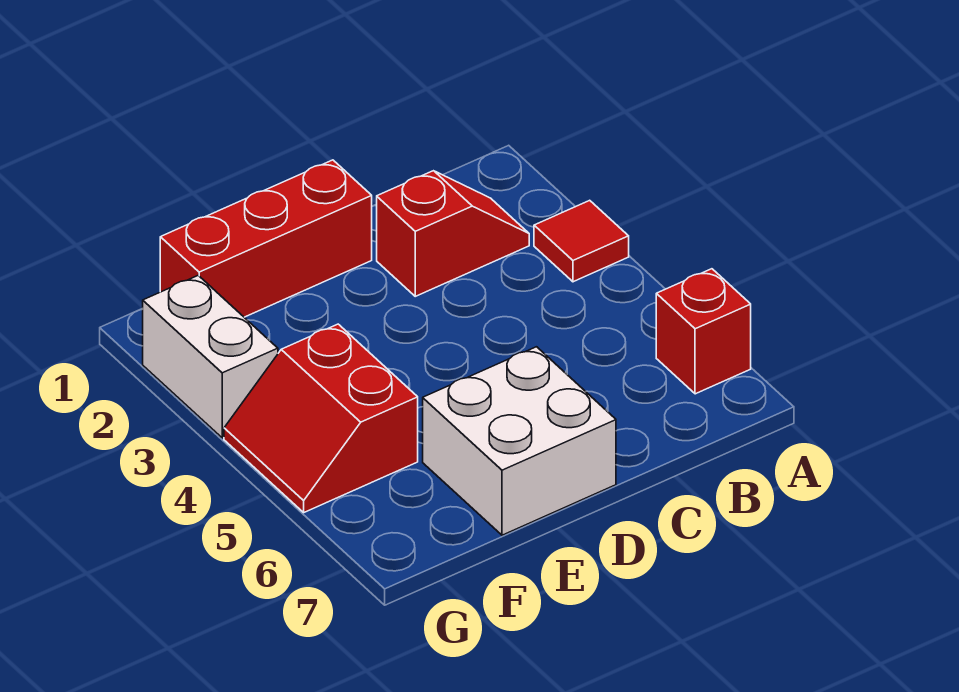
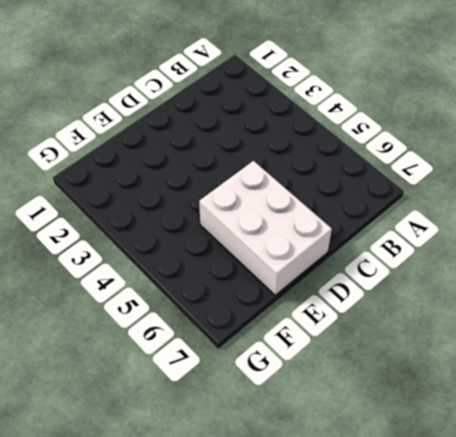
white 2x3 brick [199,161,332,295] -> white 2x2 brick [423,347,616,535]
none -> red 1x1 tile [534,200,629,282]
none -> red 1x1 brick [656,269,751,394]

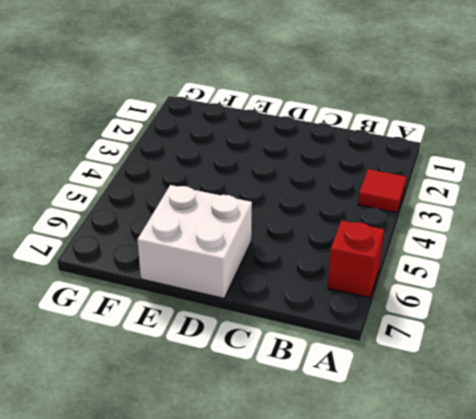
none -> red 1x2 slope [377,171,529,296]
none -> red 1x3 brick [160,160,372,317]

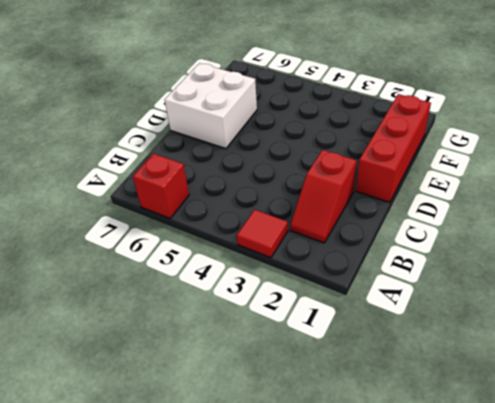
none -> red 2x2 slope [224,324,418,512]
none -> white 1x2 brick [143,275,278,438]

